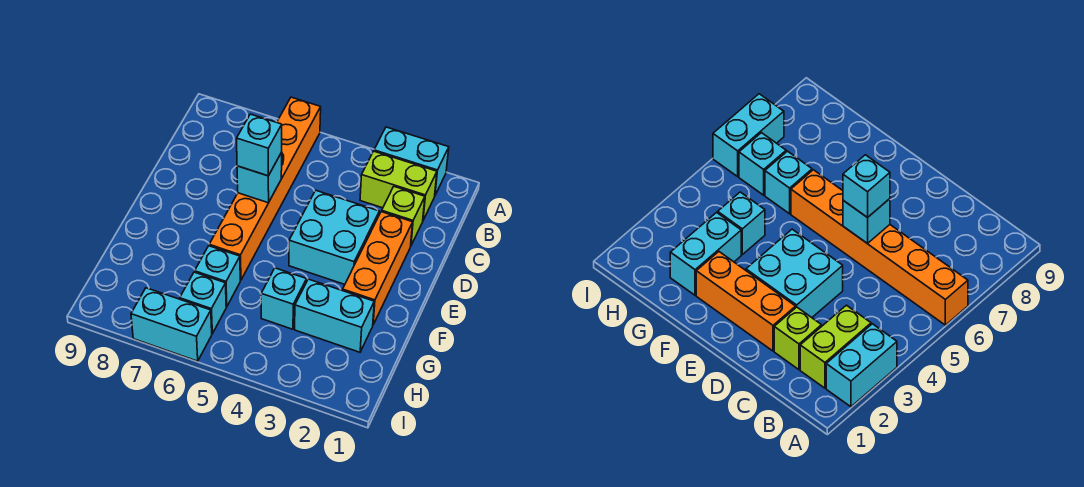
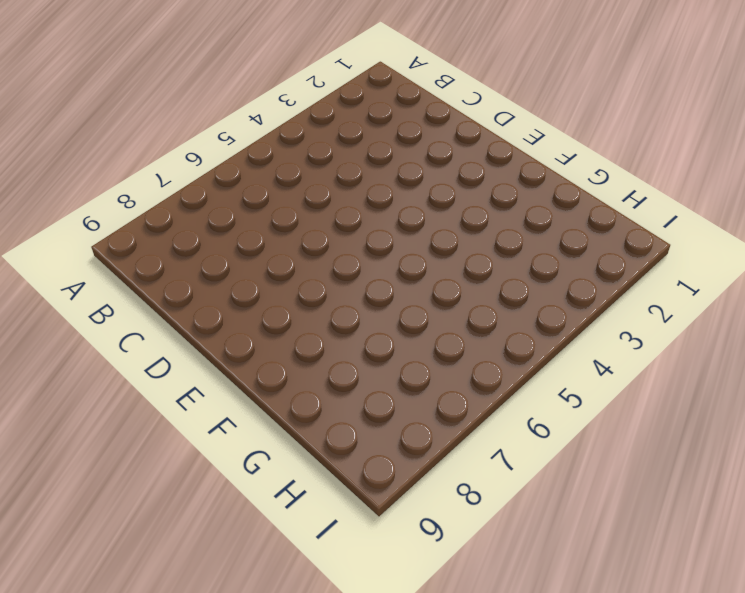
none -> cyan 1x2 brick [374,127,449,195]
none -> orange 1x6 brick [209,97,321,280]
none -> lime 1x2 brick [360,151,437,220]

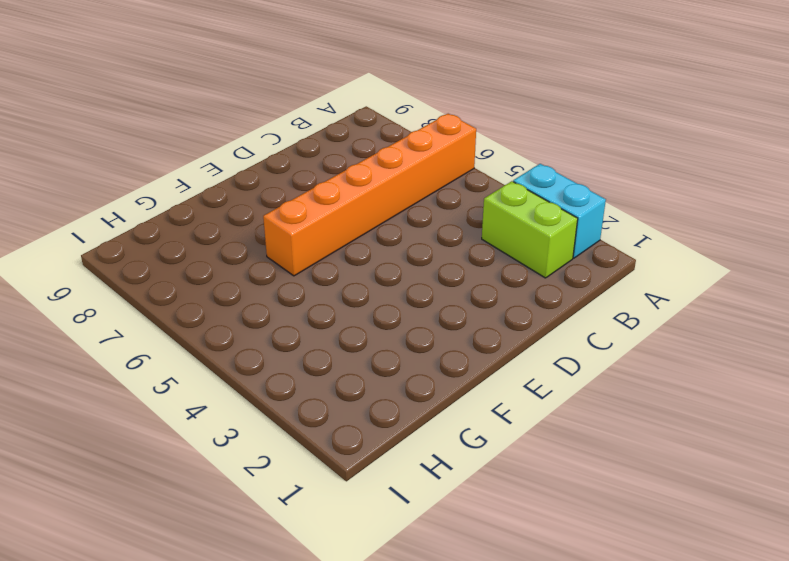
none -> lime 1x1 brick [382,187,425,245]
none -> orange 1x3 brick [343,212,413,324]
none -> cyan 2x2 brick [289,190,379,284]

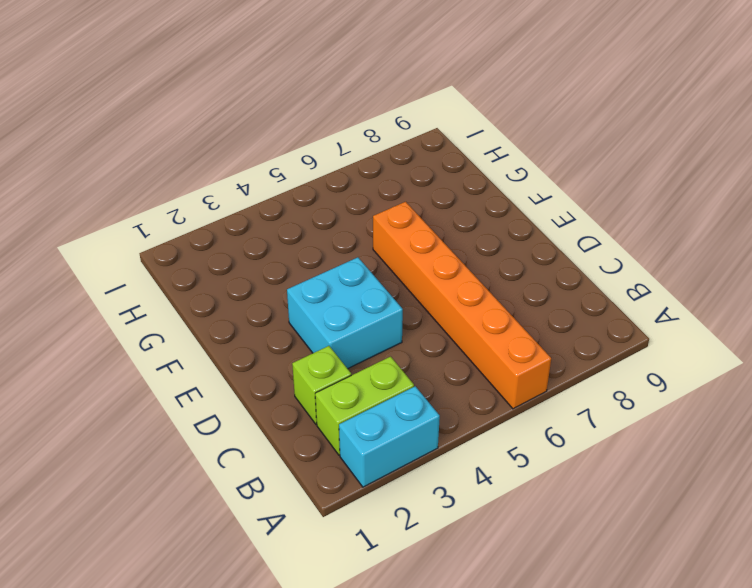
none -> orange 1x3 brick [343,212,413,324]
none -> cyan 1x2 brick [295,279,374,352]
none -> cyan 1x1 brick [261,268,307,329]

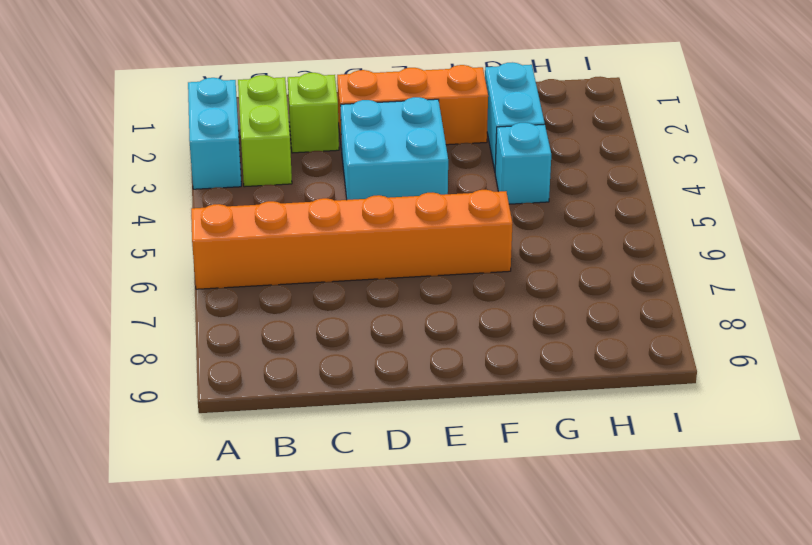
none -> cyan 1x1 brick [195,246,240,307]
none -> cyan 1x1 brick [180,272,226,334]
none -> cyan 1x2 brick [131,288,212,361]

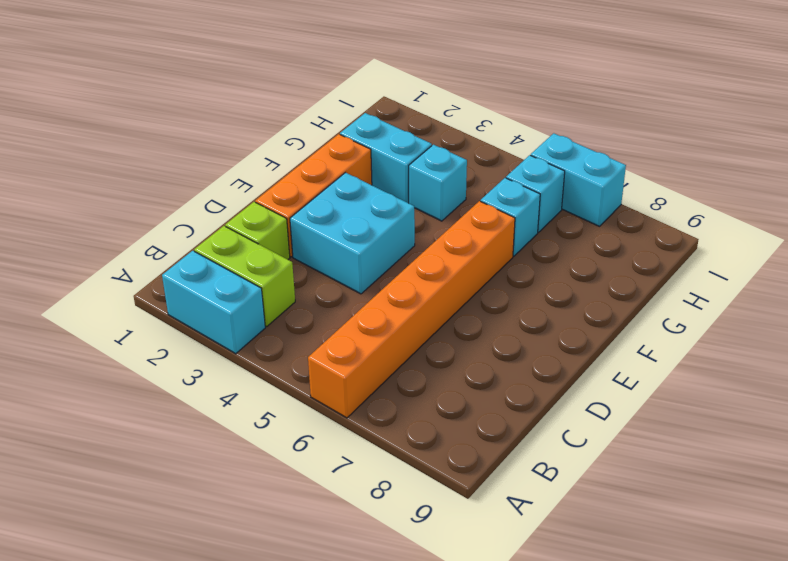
none -> cyan 1x1 brick [237,152,282,203]
none -> cyan 1x1 brick [237,114,282,176]

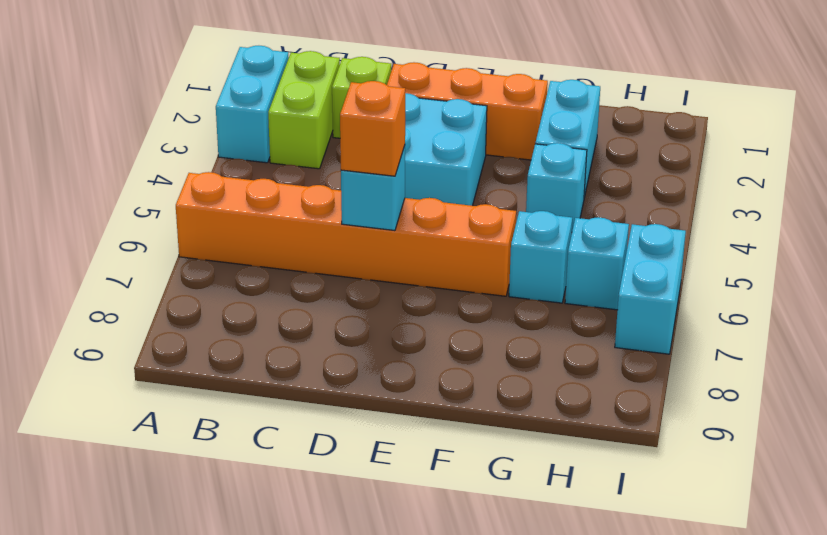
orange 1x1 brick [340,81,405,176] -> cyan 1x1 brick [237,114,282,176]

